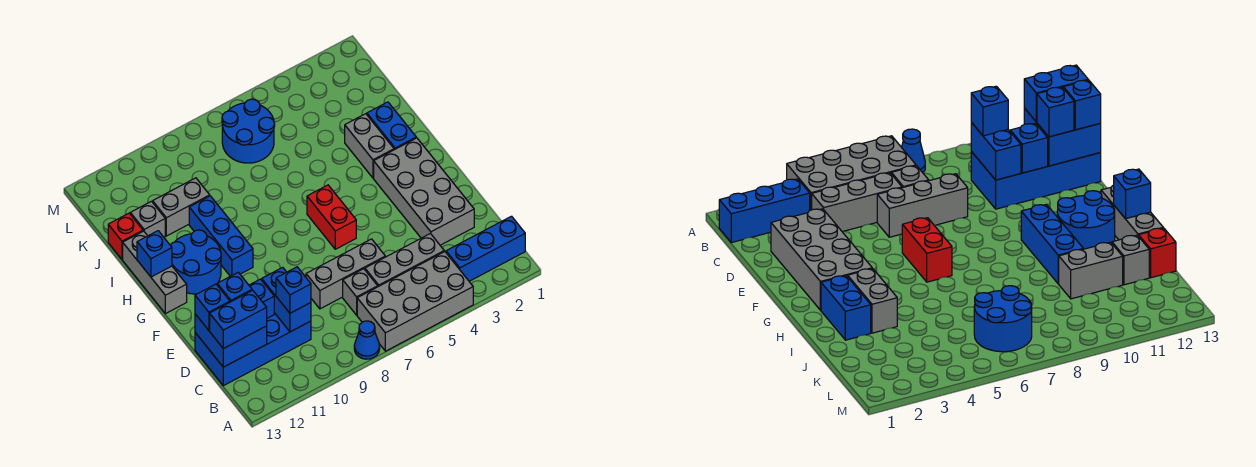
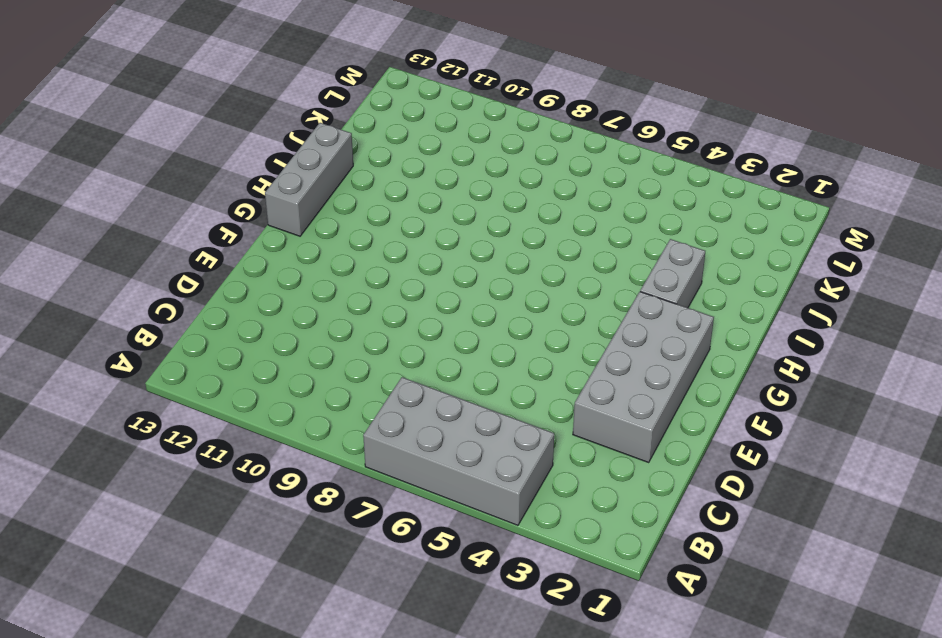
none -> blue 1x1 cone [354,321,380,359]
none -> blue 1x3 brick [446,216,525,281]
none -> grey 1x3 brick [365,234,444,287]

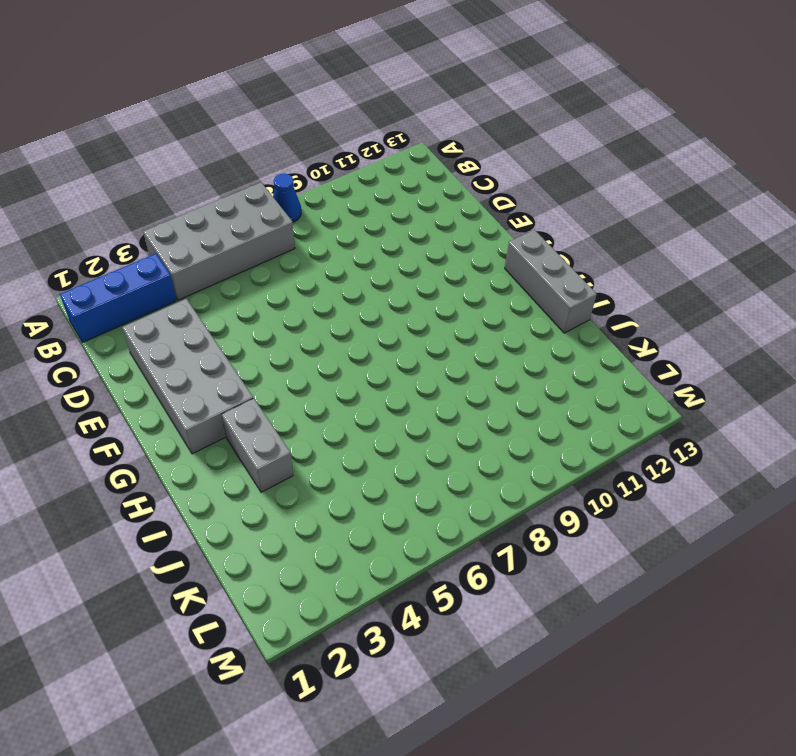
none -> grey 1x3 brick [365,234,444,287]
none -> grey 1x1 brick [343,269,378,315]
none -> blue 2x4 brick [195,313,311,386]

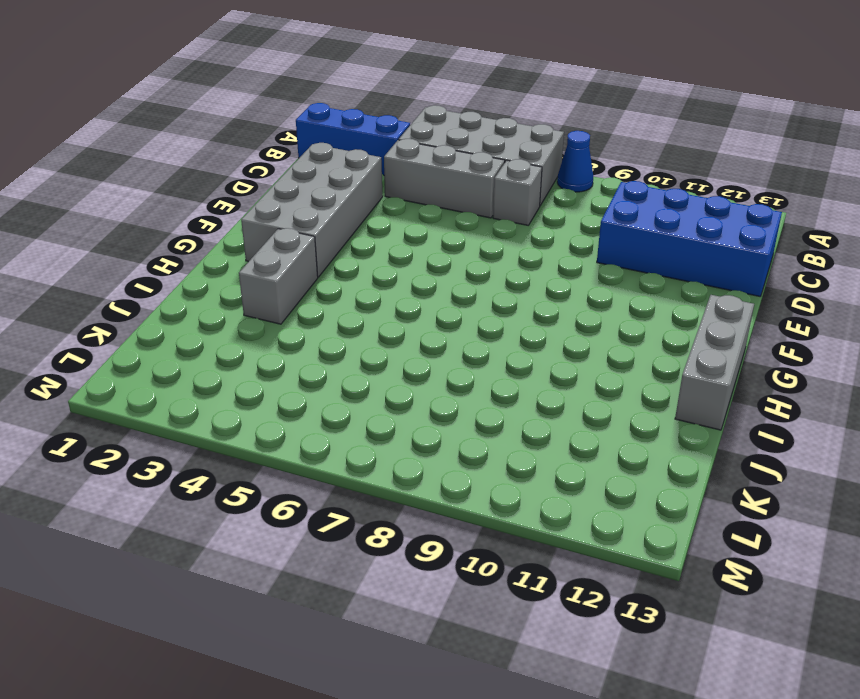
none -> grey 1x3 brick [306,239,385,309]
none -> red 1x2 brick [307,185,356,249]
none -> blue 1x3 brick [189,196,253,276]

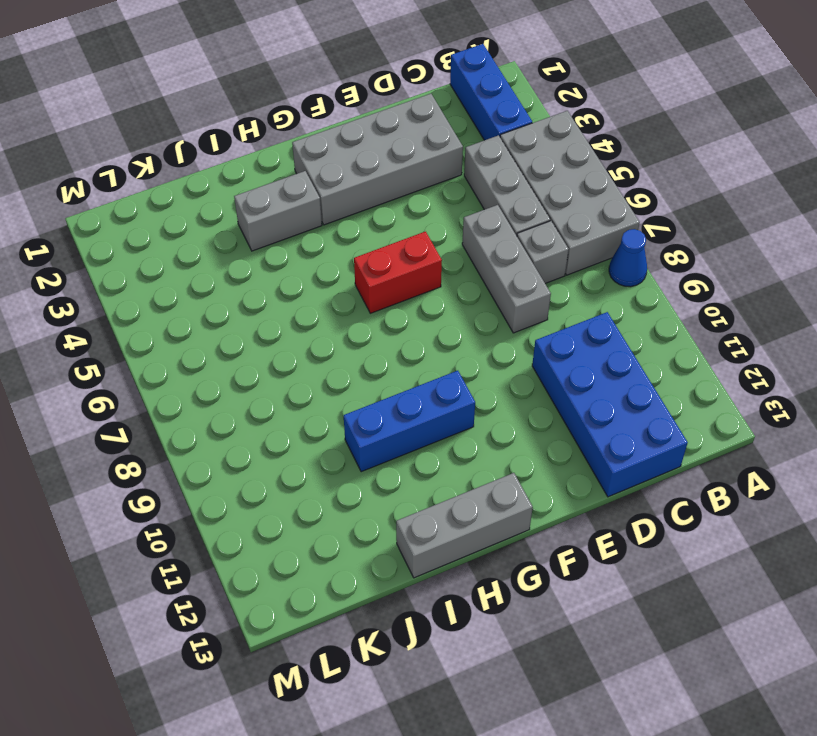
none -> blue 2x2 round brick [170,230,221,294]
none -> blue 1x2 brick [367,102,416,150]
none -> grey 1x2 brick [153,178,210,236]

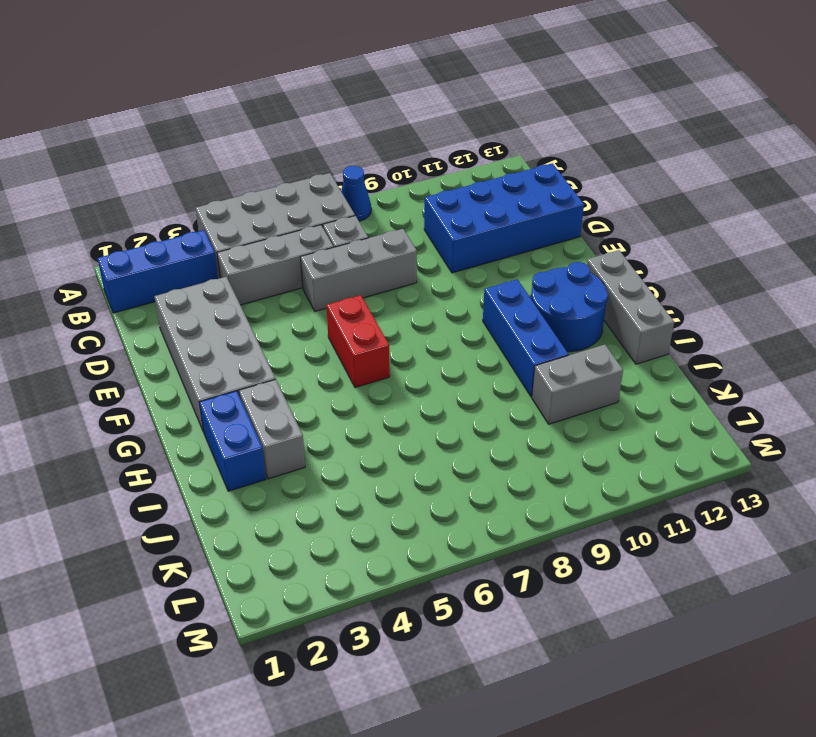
none -> grey 1x1 brick [130,201,165,237]
none -> red 1x1 brick [108,213,143,259]
none -> blue 2x2 round brick [222,99,275,163]

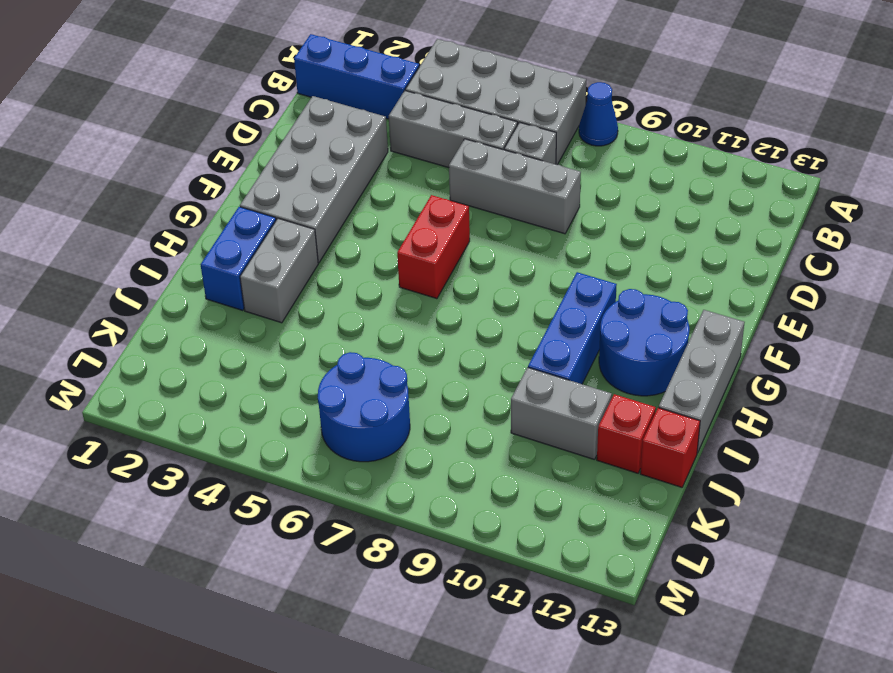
red 1x1 brick [597,394,656,473] -> grey 1x1 brick [130,201,165,237]
none -> blue 2x4 brick [195,313,311,386]
none -> blue 1x2 brick [262,267,311,332]
none -> blue 2x2 brick [195,314,267,367]

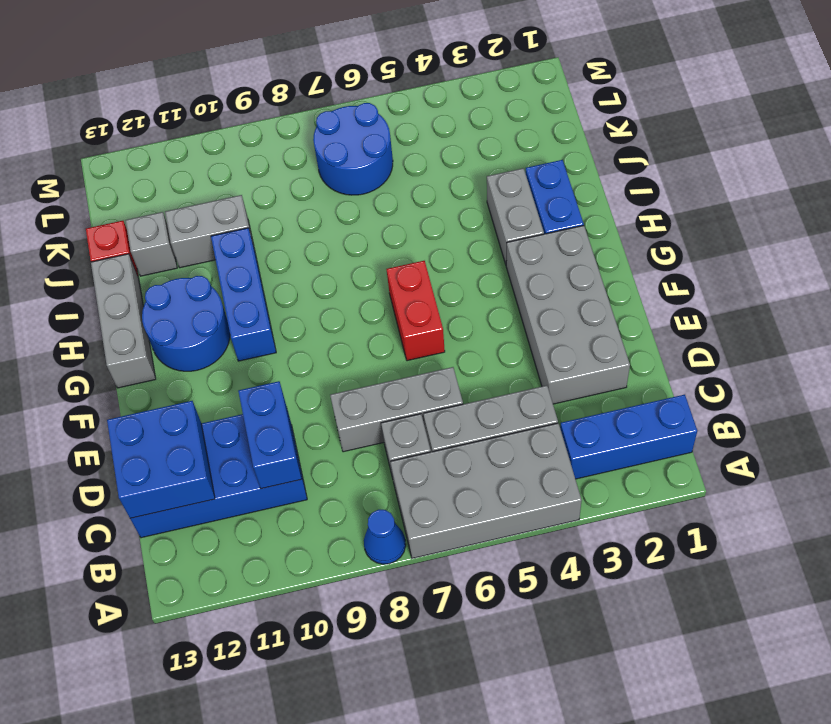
none -> blue 1x1 brick [249,279,274,318]
none -> blue 1x1 brick [137,231,172,277]
none -> blue 1x1 brick [276,267,311,313]

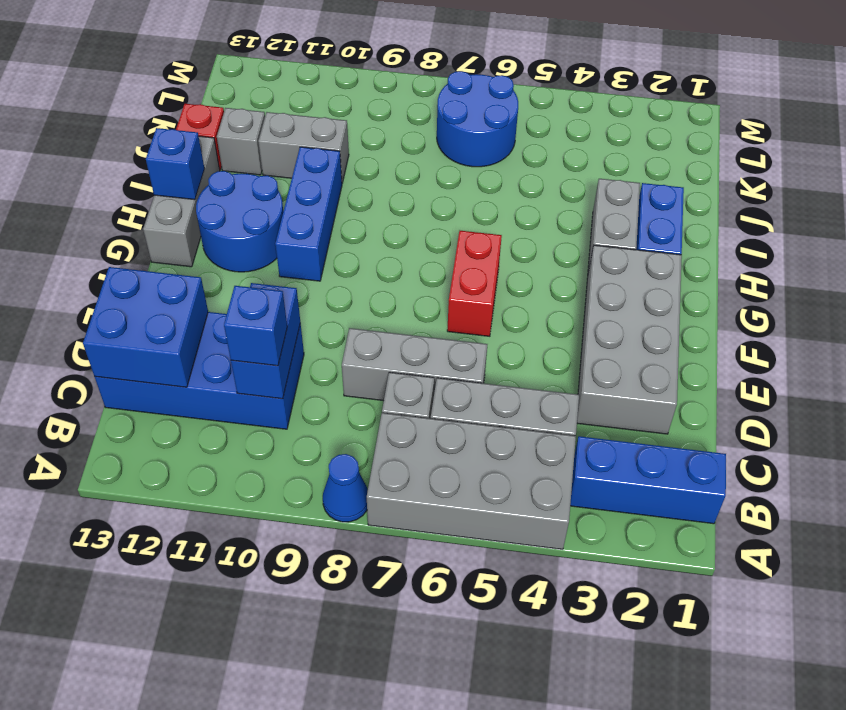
none -> blue 1x1 brick [249,279,274,318]
none -> blue 1x2 brick [210,290,267,349]
none -> blue 1x1 brick [217,272,252,302]

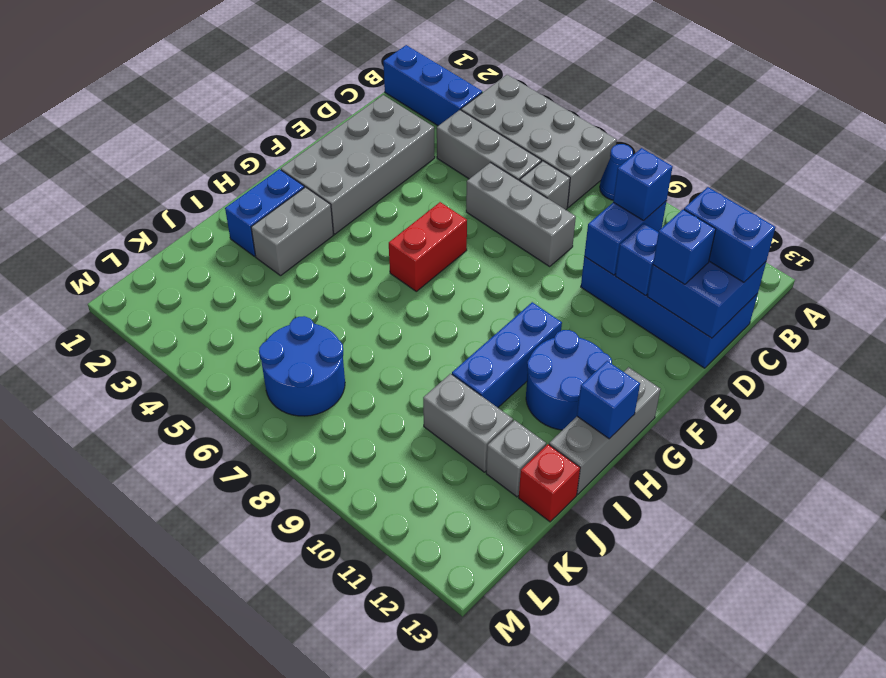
none -> blue 1x1 brick [195,284,230,330]

